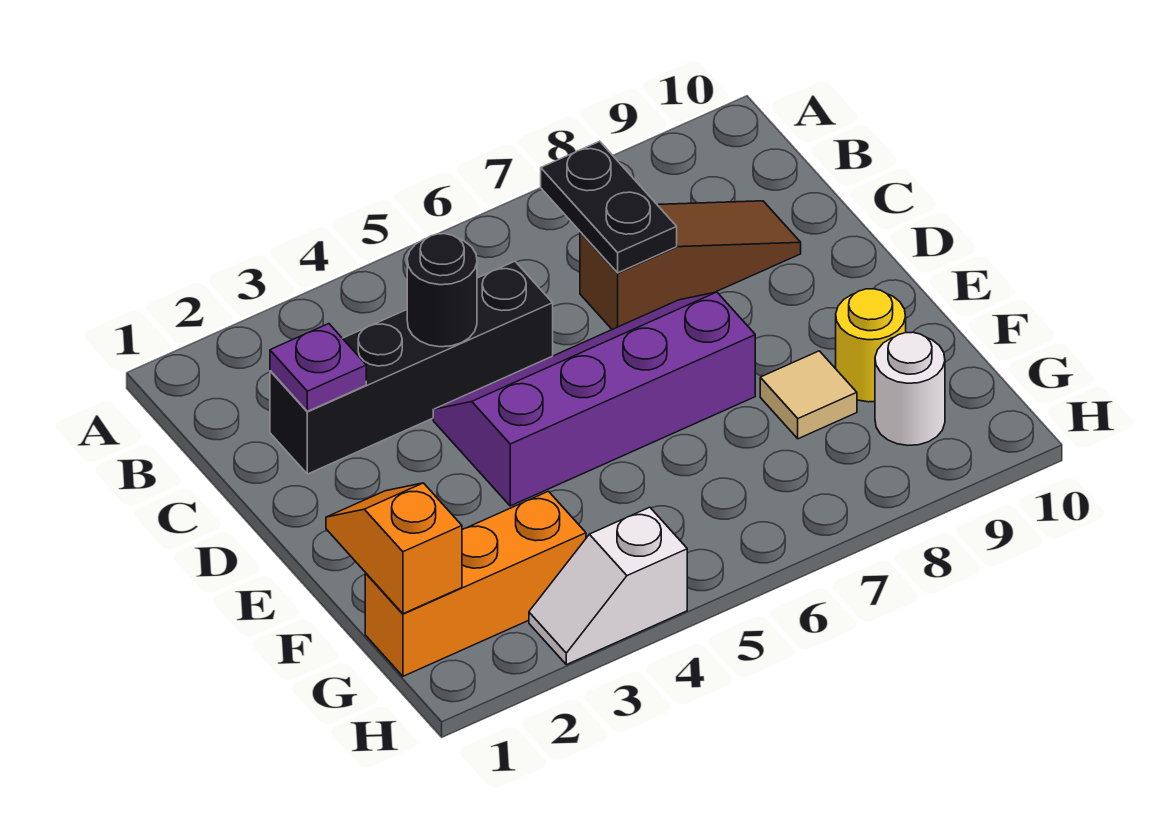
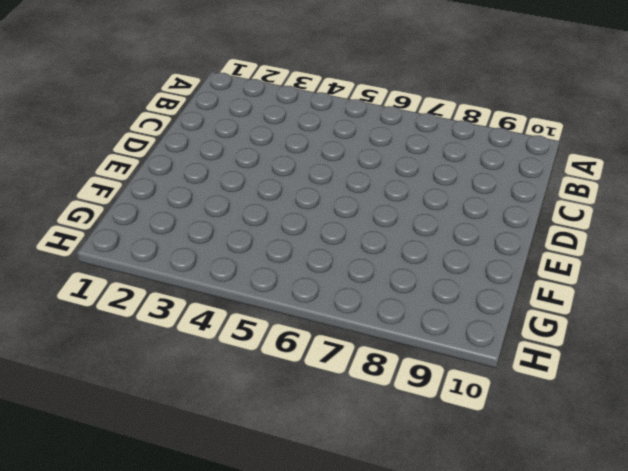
none -> black 1x4 brick [270,261,553,474]
none -> brown 1x3 slope [580,201,801,329]
none -> purple 2x4 slope [433,292,755,506]

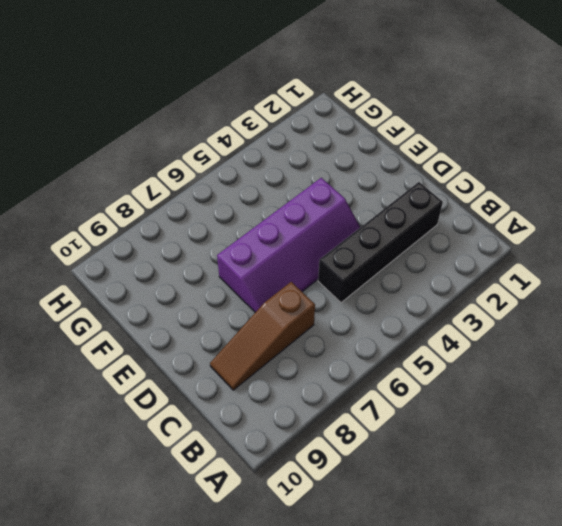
none -> tan 1x1 tile [760,351,857,439]
none -> yellow 1x1 round brick [836,289,906,402]
none -> orange 1x3 brick [365,491,586,676]

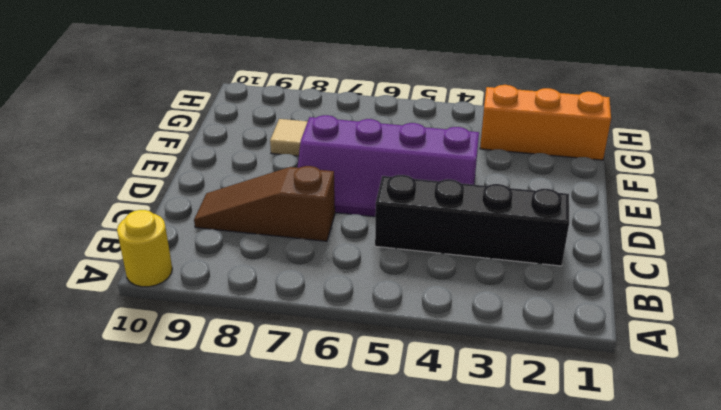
yellow 1x1 round brick [117,210,172,287] -> yellow 1x1 round brick moved to [836,289,906,402]
none -> white 1x1 round brick [875,332,945,445]
none -> white 1x2 slope [529,507,687,665]
none -> black 1x2 plate [541,141,677,273]

